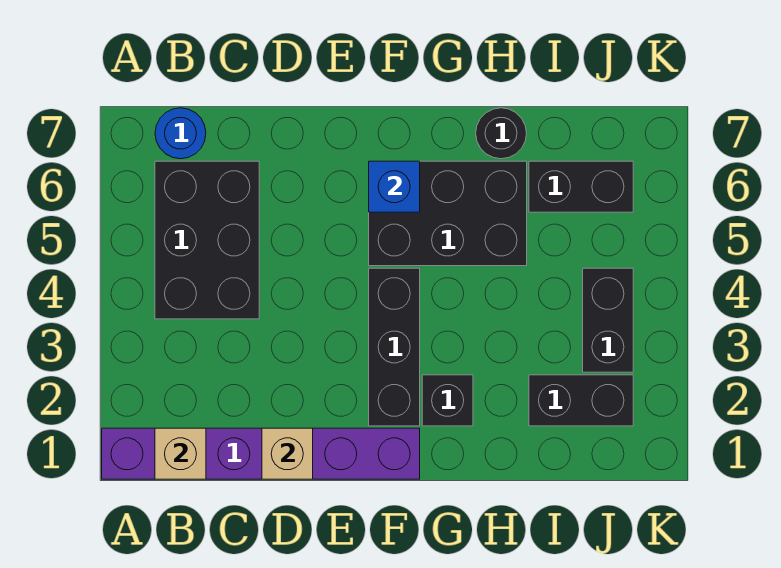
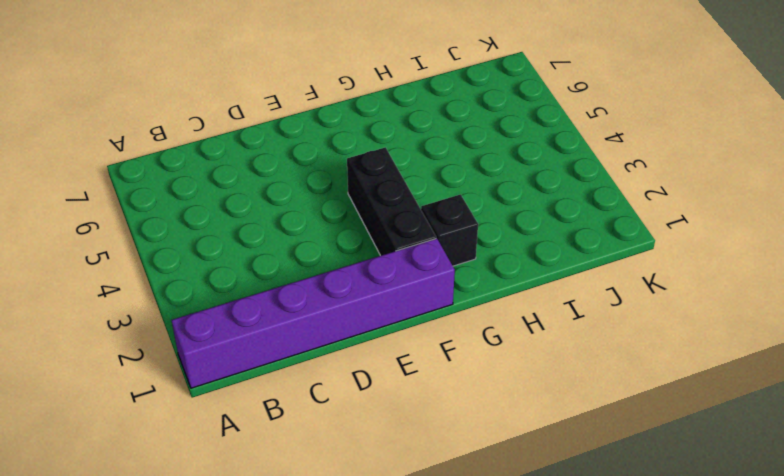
none -> black 2x3 brick [155,161,259,319]
none -> blue 1x1 round brick [155,108,206,159]
none -> black 2x3 brick [369,161,527,266]

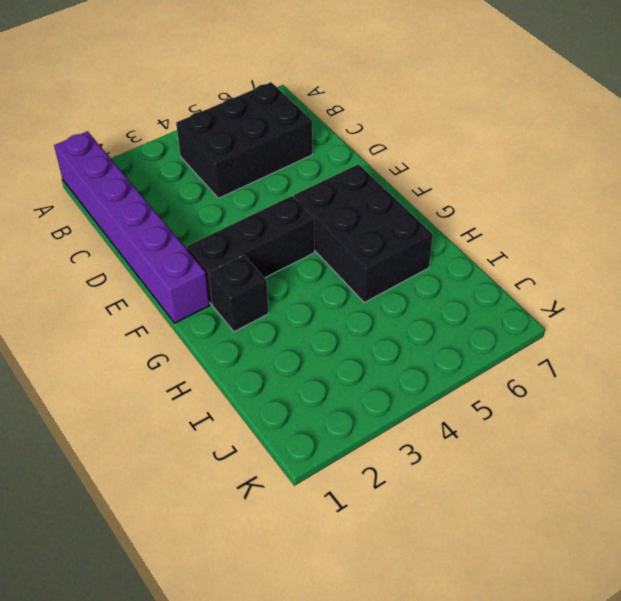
none -> blue 1x1 round brick [155,108,206,159]
none -> black 1x1 round brick [476,108,527,159]
none -> black 1x2 brick [529,375,633,426]

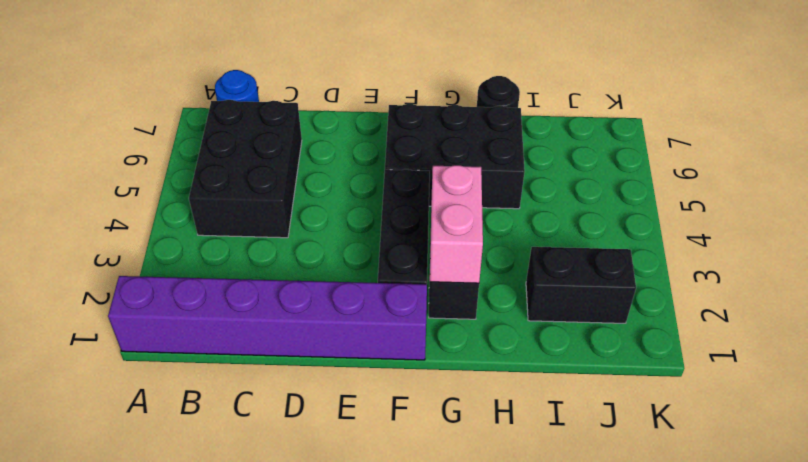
pink 1x2 brick [430,165,483,283] -> none
none -> black 1x2 brick [529,161,633,212]
none -> black 1x2 brick [583,268,633,372]
none -> tan 1x1 brick [155,428,206,479]

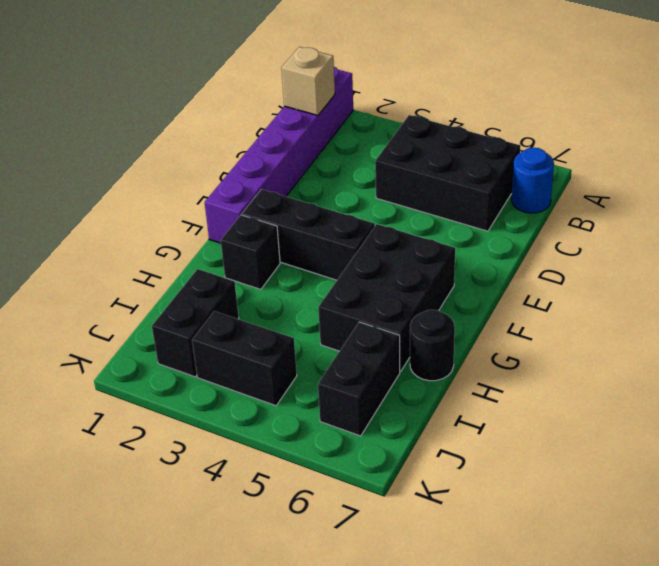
none -> tan 1x1 brick [262,428,313,479]
none -> blue 1x1 brick [369,161,420,212]

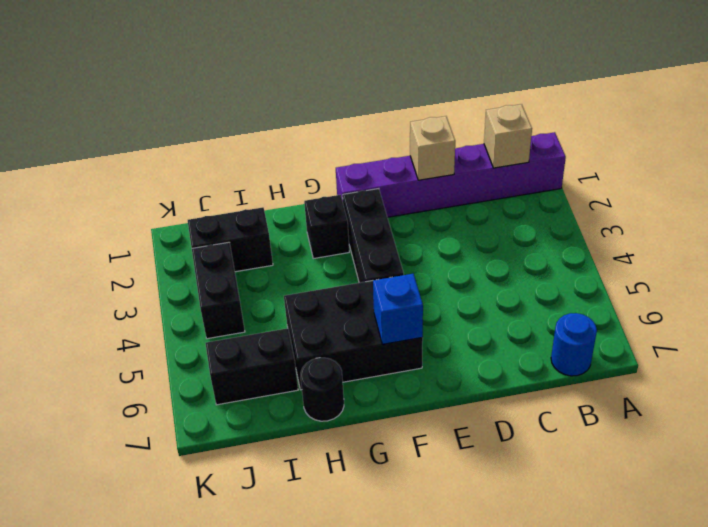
none -> black 2x3 brick [155,161,259,319]

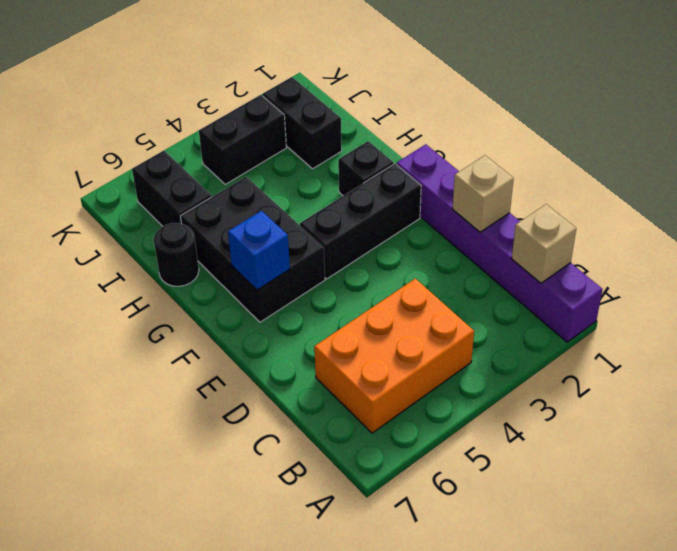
orange 2x3 brick [314,279,474,433] -> black 2x3 brick [155,161,259,319]
none -> blue 1x1 round brick [155,108,206,159]

